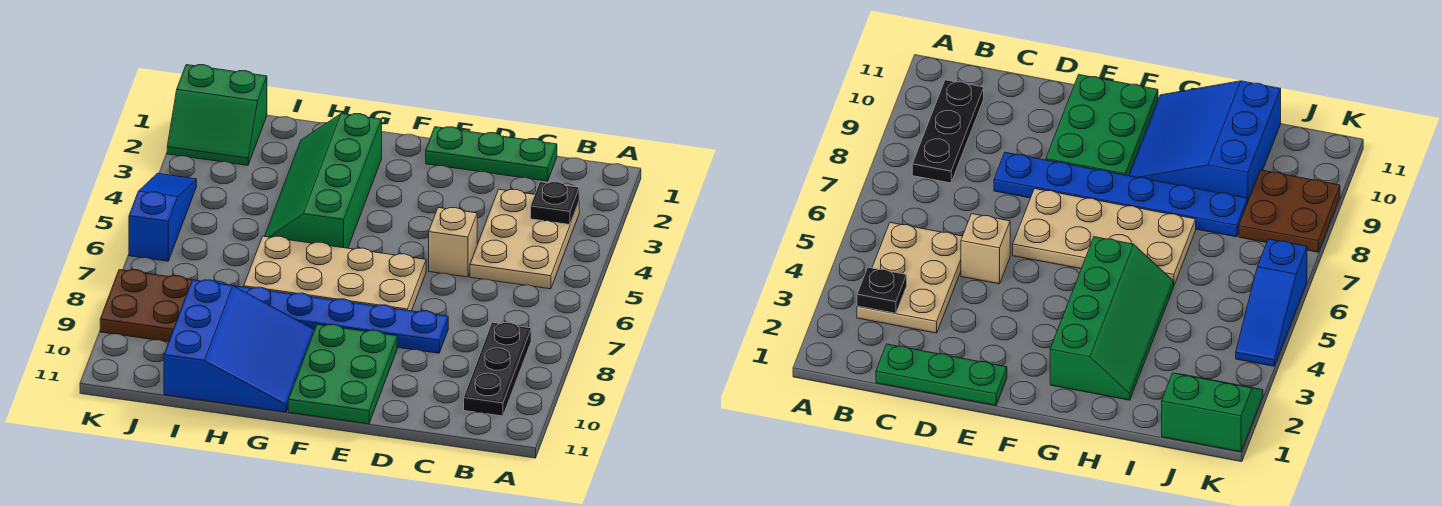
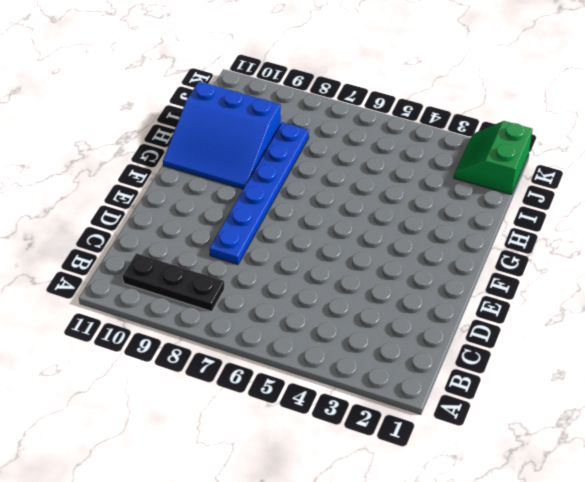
none -> tan 2x3 plate [470,189,579,289]
none -> green 1x3 plate [426,127,557,181]
none -> tan 1x1 brick [429,208,477,277]

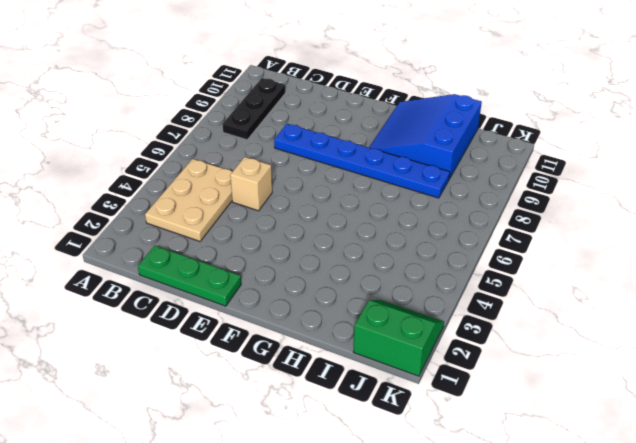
none -> tan 2x4 plate [244,236,426,311]
none -> green 2x3 plate [288,324,397,424]
none -> green 2x4 slope [265,113,382,248]

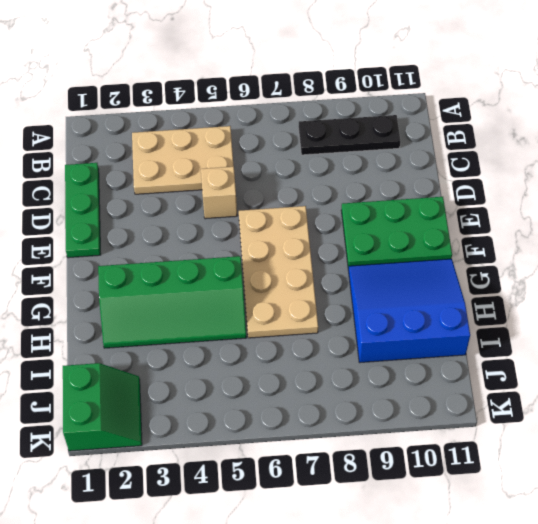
none -> blue 1x6 plate [215,281,448,353]
none -> brown 2x2 plate [100,270,192,342]
none -> blue 1x3 slope [129,173,197,261]

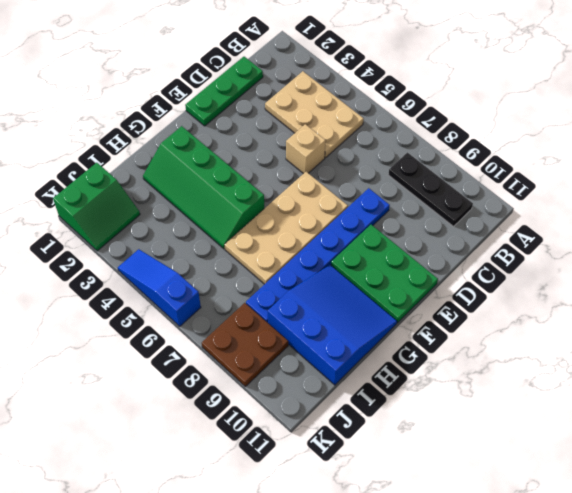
none -> black 1x1 plate [531,182,579,225]

